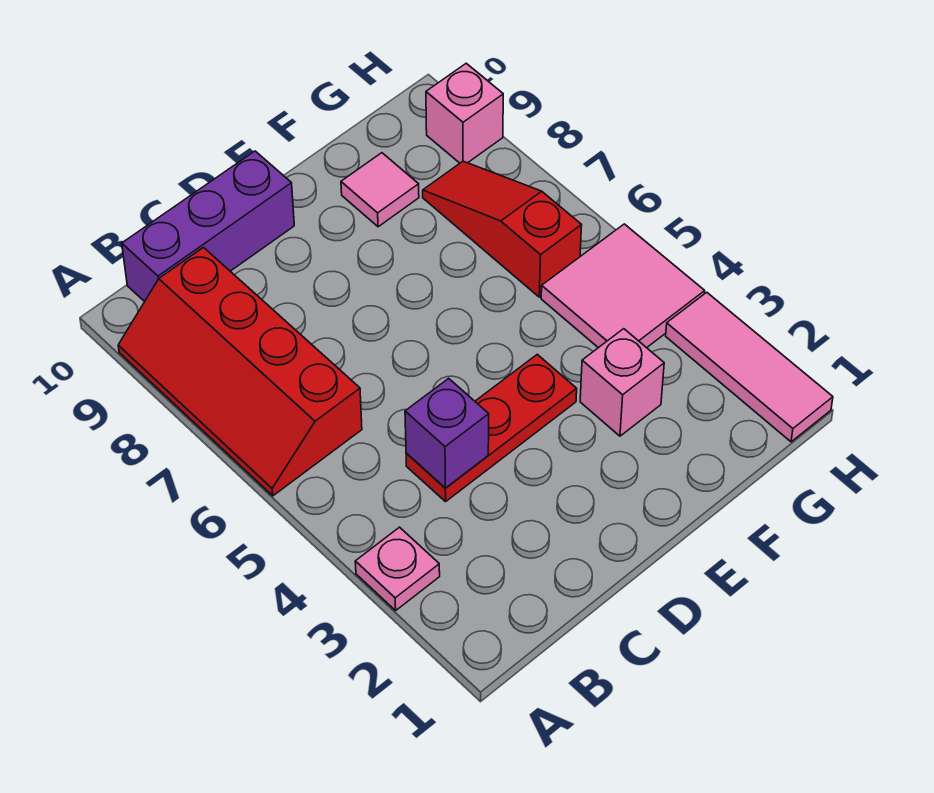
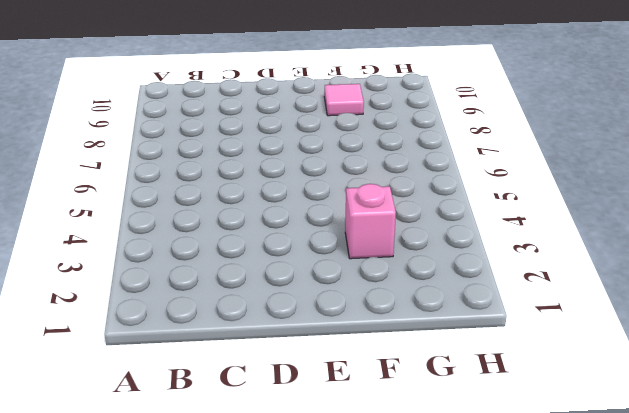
none -> pink 1x1 plate [355,527,440,610]
none -> red 2x4 slope [118,248,362,496]

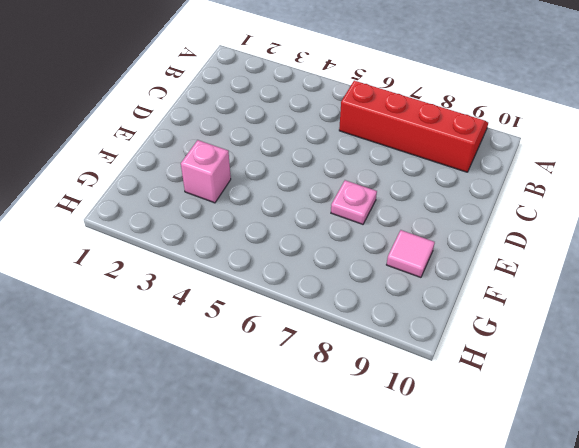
pink 1x1 plate [331,180,377,224] -> pink 1x1 plate moved to [355,527,440,610]
none -> purple 1x3 brick [122,151,294,302]
none -> red 1x3 plate [406,354,577,502]

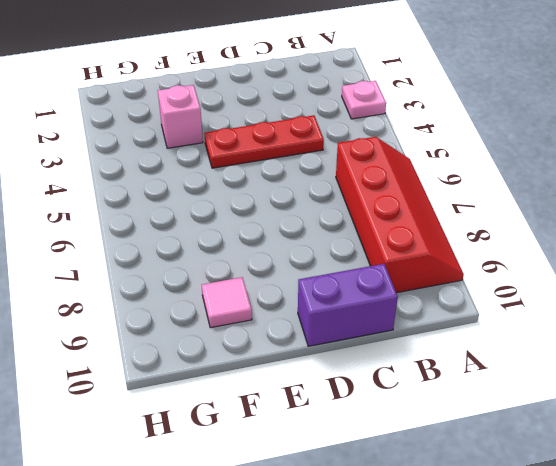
purple 1x2 brick [298,264,398,346] -> purple 1x3 brick [122,151,294,302]
none -> pink 2x2 tile [541,224,705,348]
none -> red 1x3 slope [423,161,582,297]

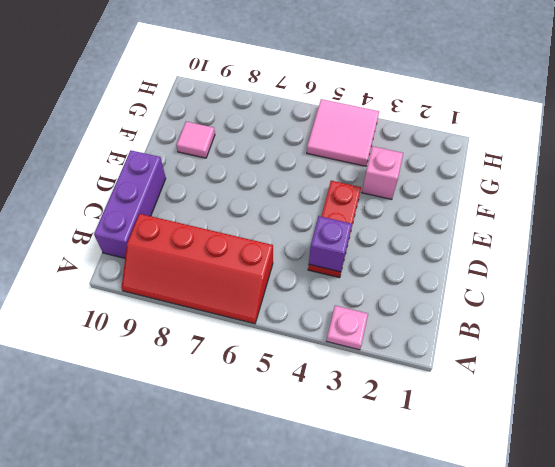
none -> red 1x3 slope [423,161,582,297]
none -> pink 1x3 tile [666,292,833,442]

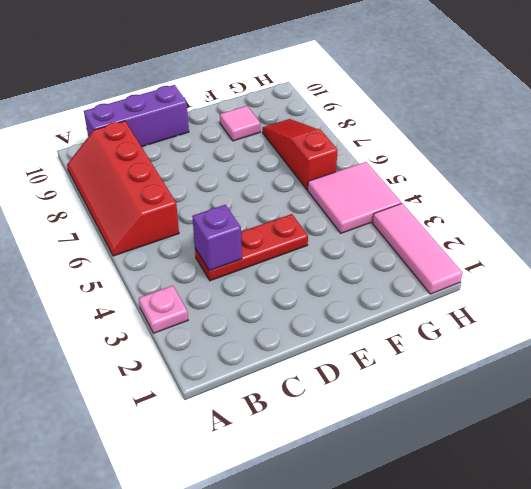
none -> pink 1x1 brick [580,329,664,436]
none -> pink 1x1 brick [426,63,503,163]

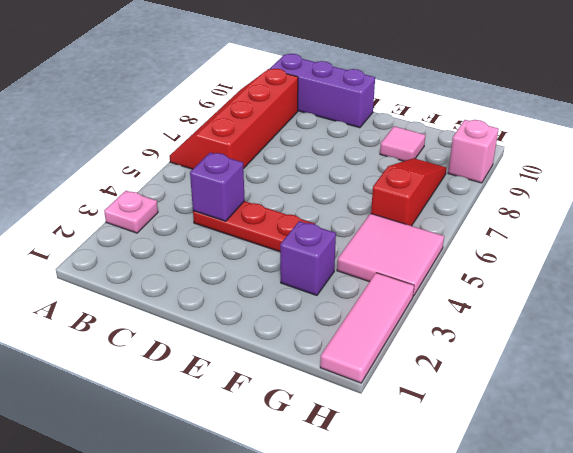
purple 1x1 brick [280,221,336,295] -> pink 1x1 brick [580,329,664,436]

